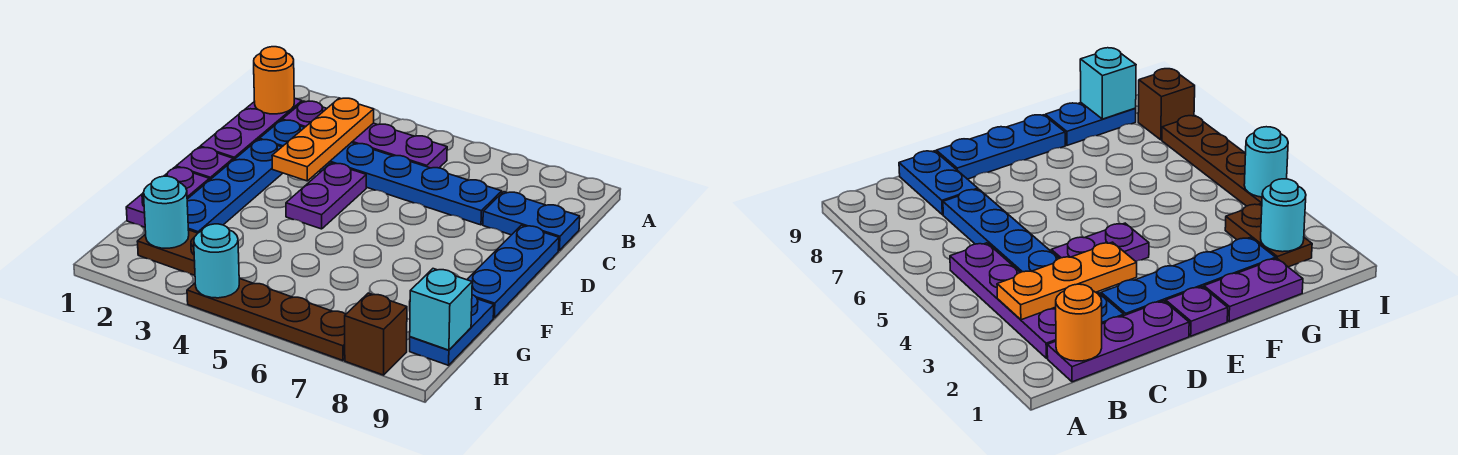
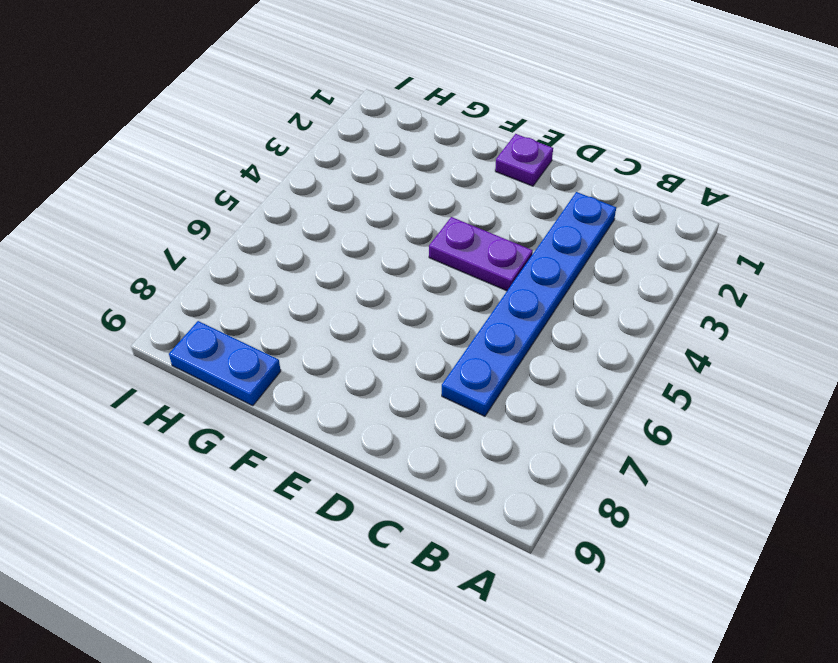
none -> purple 1x3 plate [200,98,302,160]
none -> purple 1x4 plate [282,101,447,168]
none -> blue 1x2 plate [483,192,580,250]

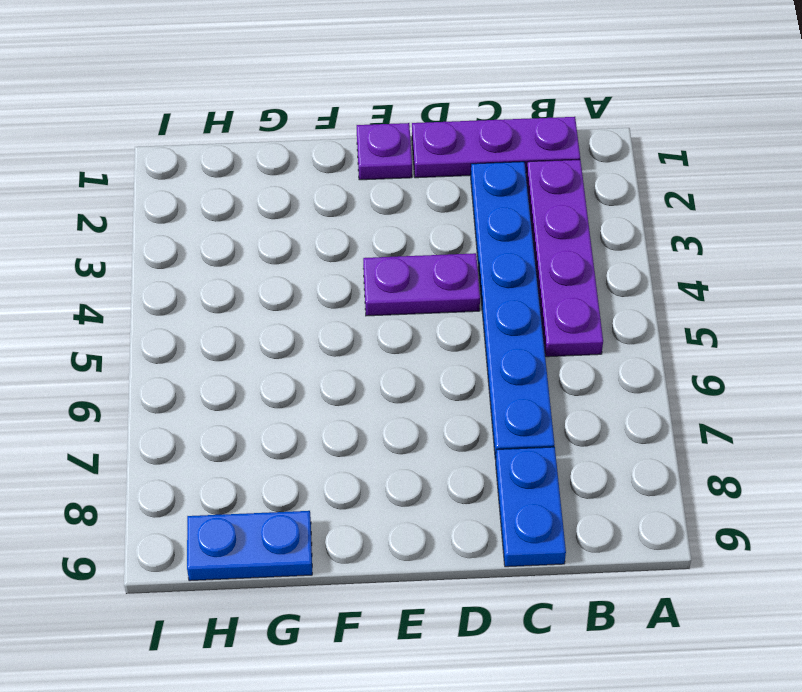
none -> blue 1x4 plate [187,139,283,233]
none -> blue 1x3 plate [467,225,559,318]
none -> purple 1x2 plate [126,167,209,227]

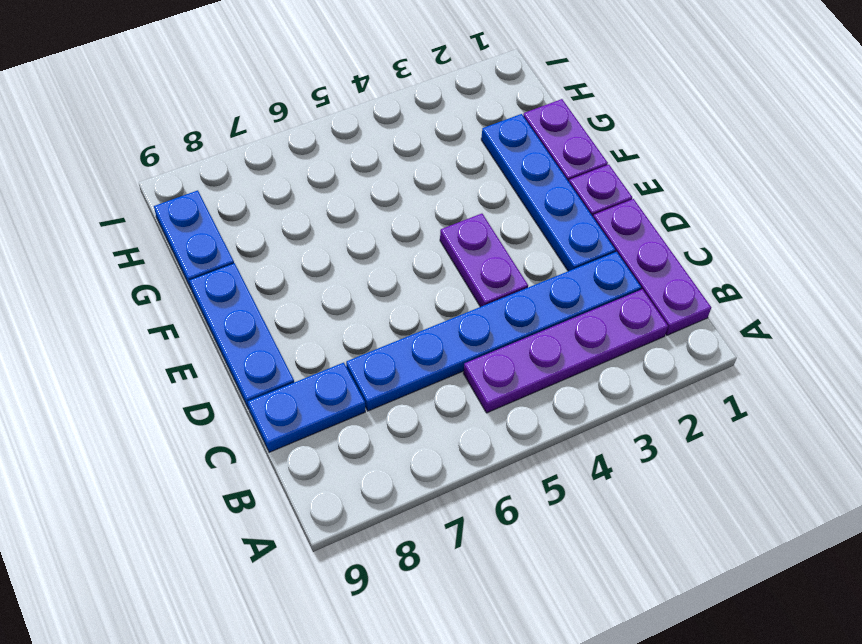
none -> brown 1x2 plate [137,230,198,275]
none -> brown 1x4 plate [187,278,346,360]
none -> brown 1x1 brick [345,293,407,375]

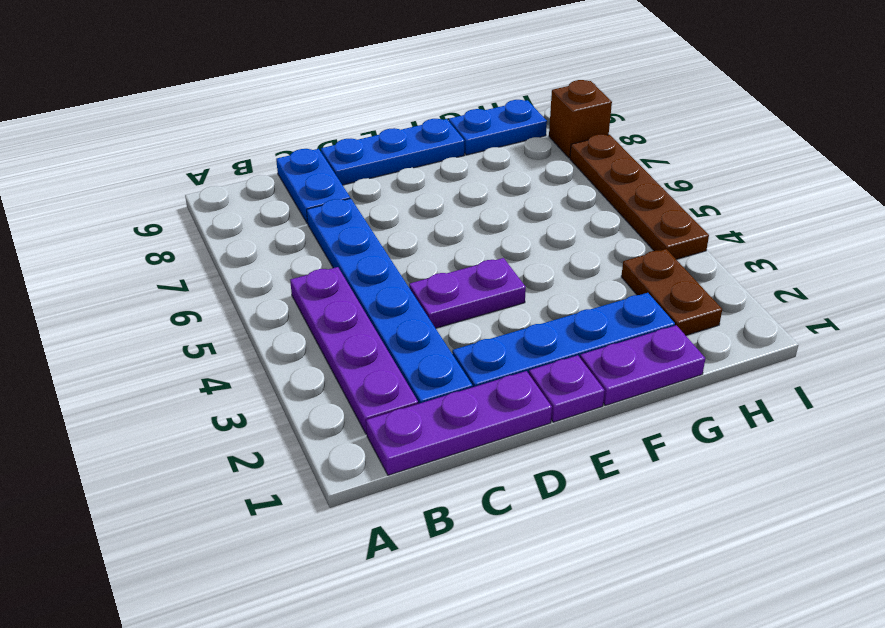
none -> orange 1x1 round brick [254,47,294,114]
none -> orange 1x3 plate [272,98,374,181]
none -> cyan 1x1 round brick [144,176,189,248]

